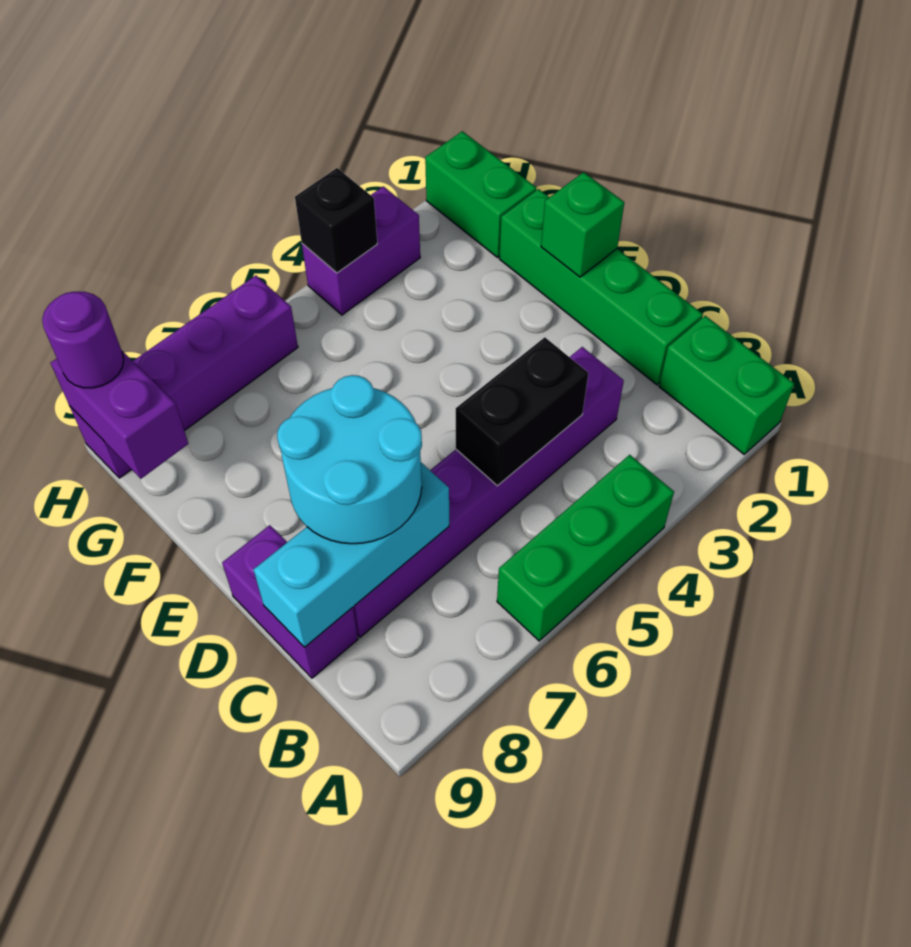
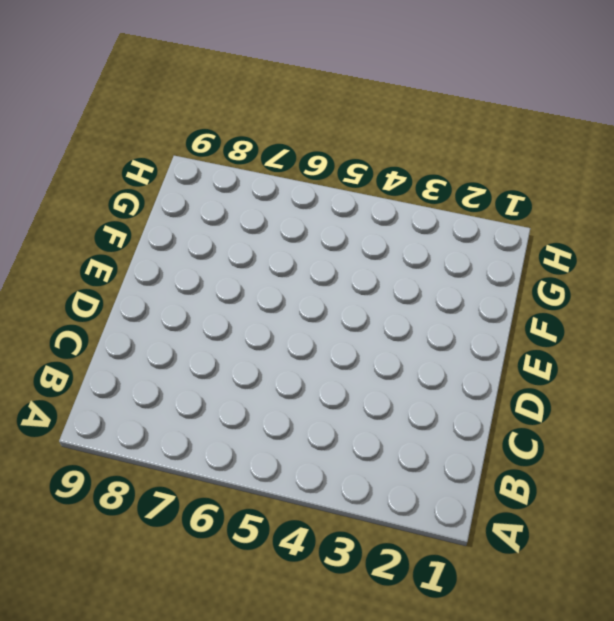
none -> green 1x2 brick [659,316,794,454]
none -> green 1x3 brick [497,455,674,641]
none -> green 1x4 brick [499,189,703,385]

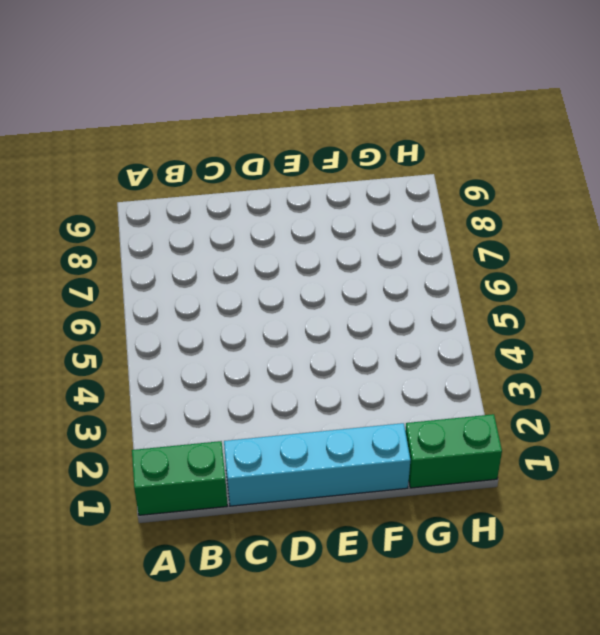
cyan 1x4 brick [224,423,410,506] -> green 1x4 brick [499,189,703,385]
none -> green 1x3 brick [497,455,674,641]
none -> purple 1x6 brick [353,347,624,637]
none -> purple 1x2 brick [222,525,358,678]

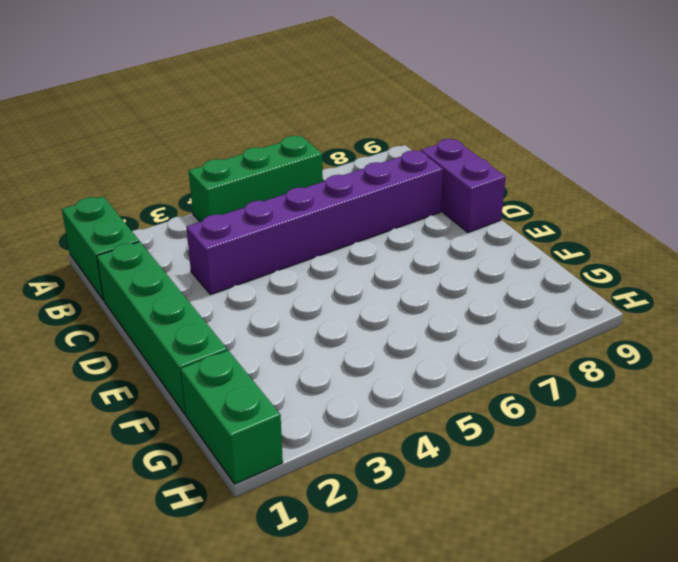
none -> purple 1x2 brick [302,186,420,315]
none -> purple 1x4 brick [70,275,298,478]
none -> black 1x2 brick [456,337,588,486]

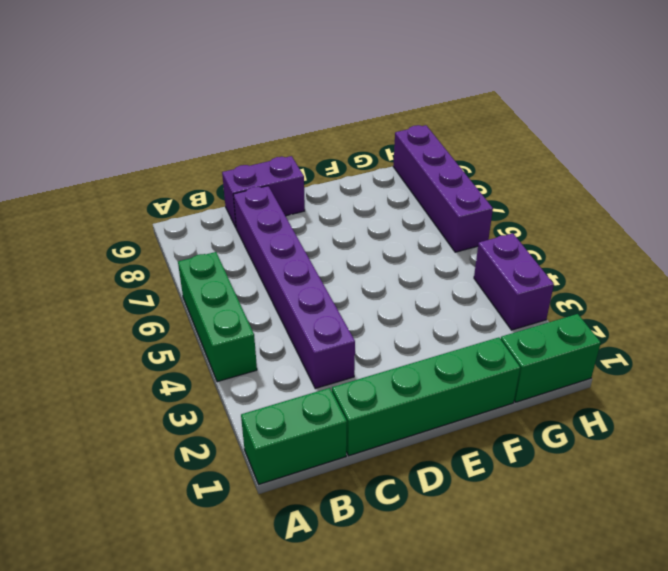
none -> black 1x2 brick [456,337,588,486]
none -> cyan 1x3 brick [253,463,449,647]
none -> green 1x1 brick [541,172,624,277]

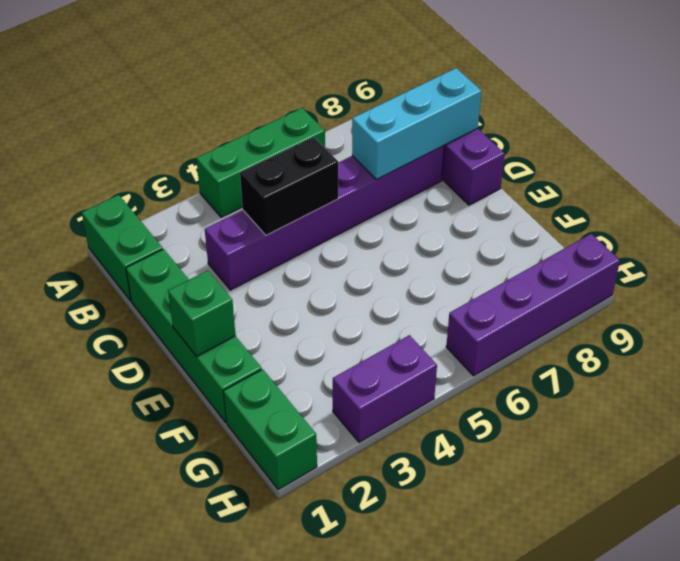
none -> purple 1x2 brick [51,350,188,479]
none -> black 1x1 brick [295,168,377,273]
none -> cyan 2x2 round brick [277,375,422,544]

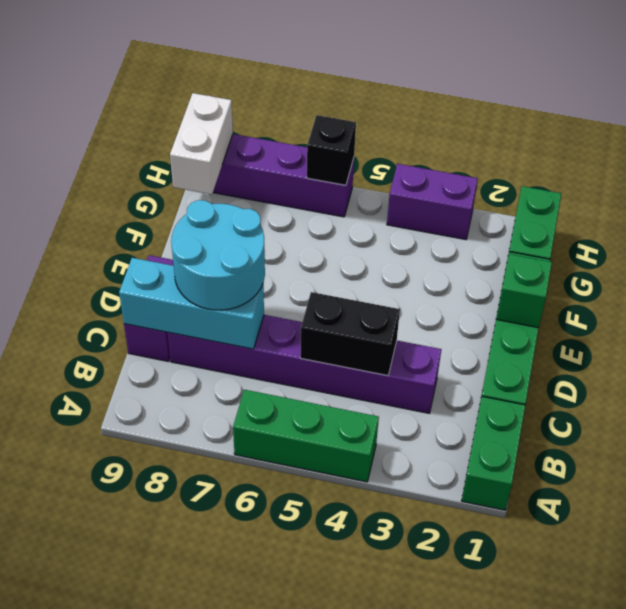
white 1x2 brick [170,93,233,194] -> purple 1x2 brick [51,350,188,479]
black 1x1 brick [307,115,356,185] -> black 1x1 brick moved to [295,168,377,273]
none -> purple 1x1 round brick [42,292,124,388]

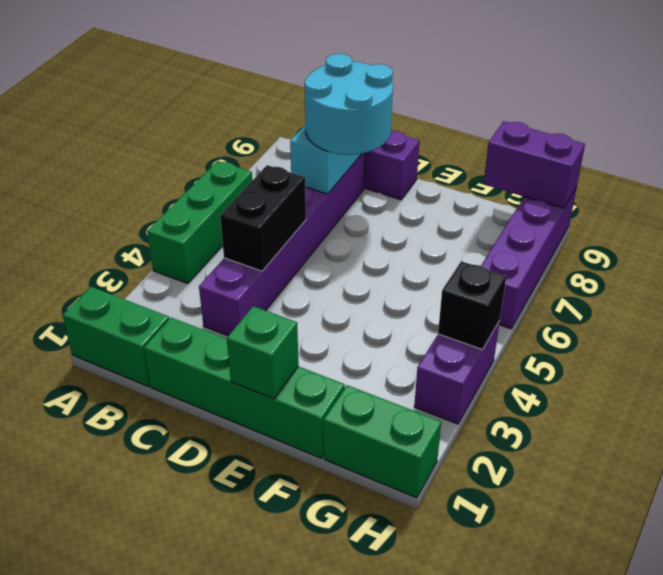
none -> purple 1x1 round brick [42,292,124,388]

